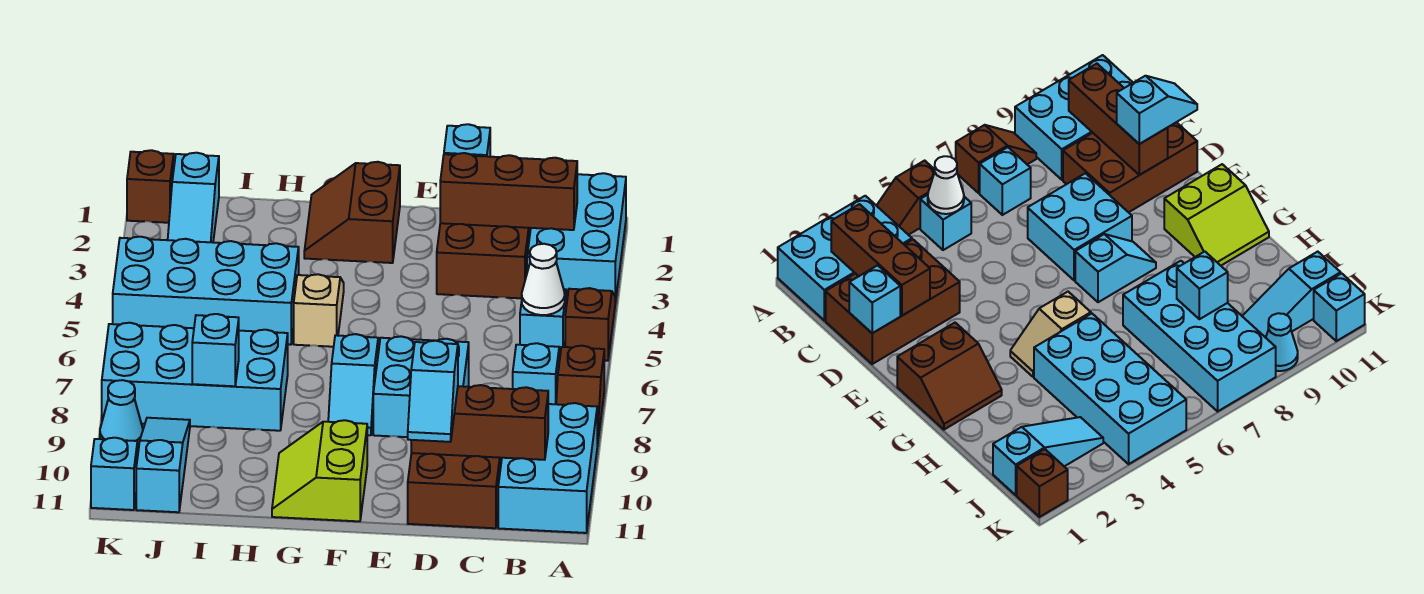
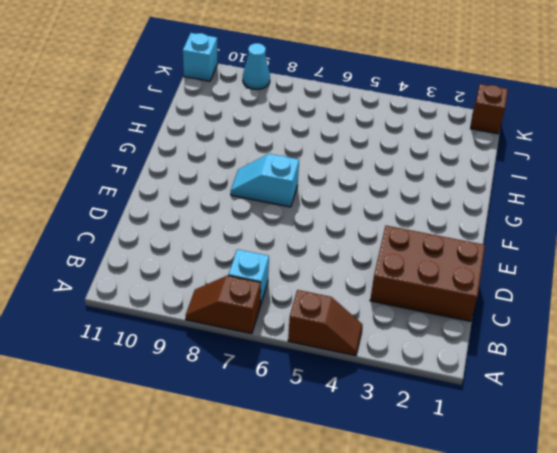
none -> cyan 2x3 brick [527,173,626,303]
none -> cyan 2x3 brick [498,403,597,533]
none -> cyan 1x1 brick [520,289,566,358]

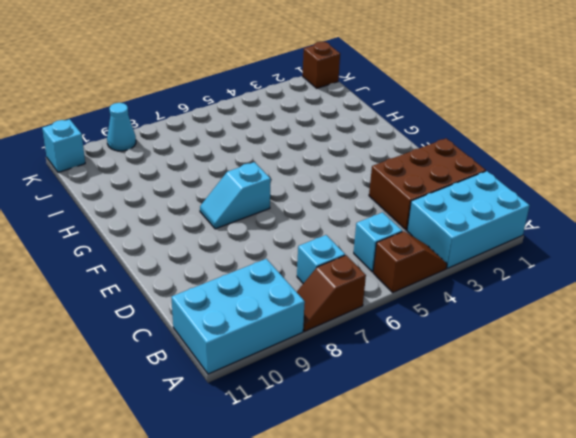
none -> brown 2x3 brick [408,453,502,528]
none -> cyan 2x2 brick [373,336,469,437]
none -> brown 2x2 slope [304,162,400,263]

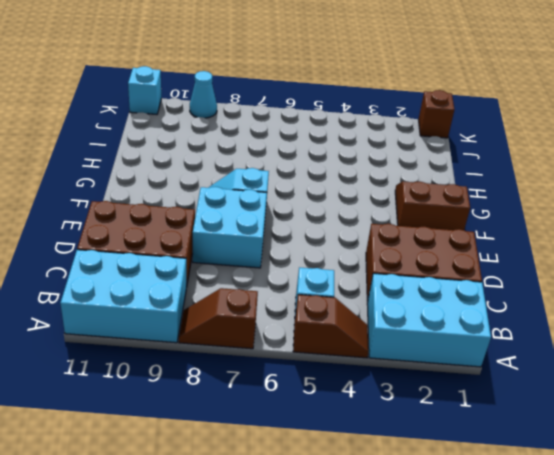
none -> cyan 1x1 brick [513,343,559,404]
none -> lime 2x2 slope [272,420,367,521]
none -> tan 1x2 slope [294,274,344,347]

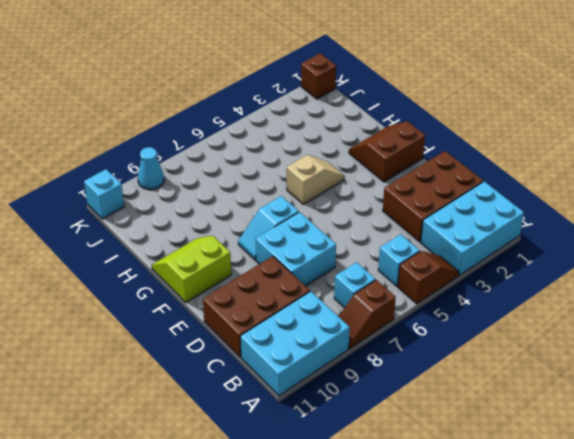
none -> cyan 2x4 brick [113,237,299,345]
none -> cyan 2x4 brick [102,323,288,431]
none -> cyan 1x3 slope [168,153,219,242]

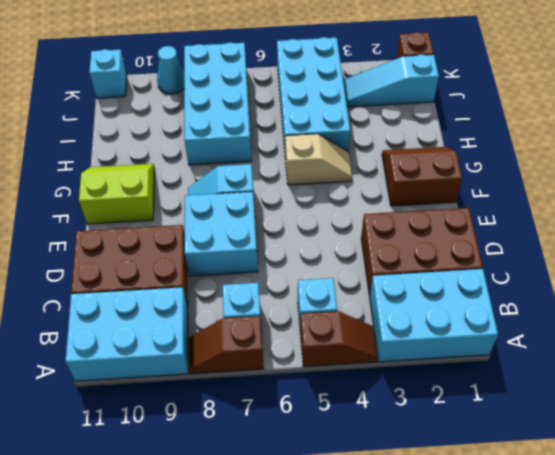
none -> cyan 1x3 slope [136,418,190,512]
none -> brown 1x3 brick [440,153,577,230]
none -> white 1x1 cone [522,244,565,315]

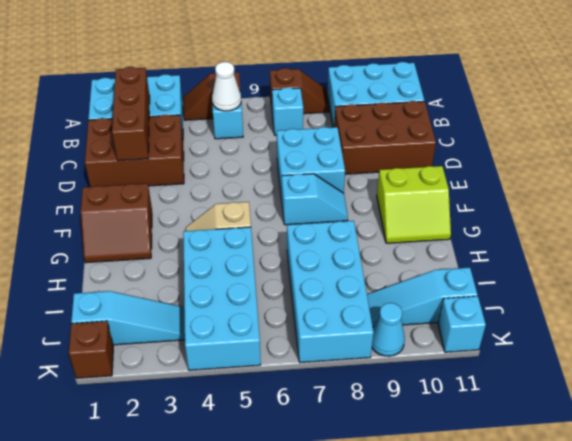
none -> brown 1x3 brick [411,385,548,460]
none -> cyan 1x1 brick [444,124,490,157]
none -> cyan 1x1 brick [192,314,239,386]

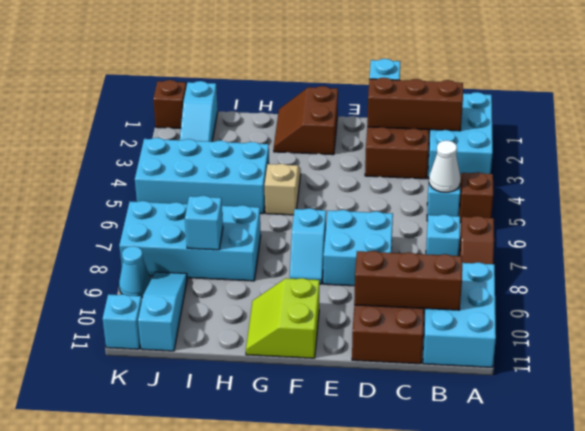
none -> cyan 1x2 slope [408,341,458,442]

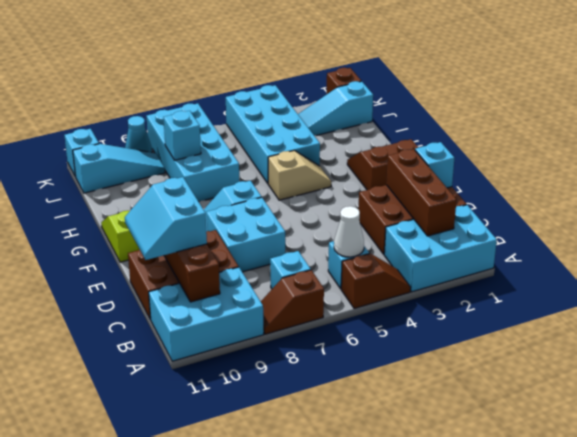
cyan 2x2 slope [125,177,207,260] -> cyan 1x2 slope [408,341,458,442]

